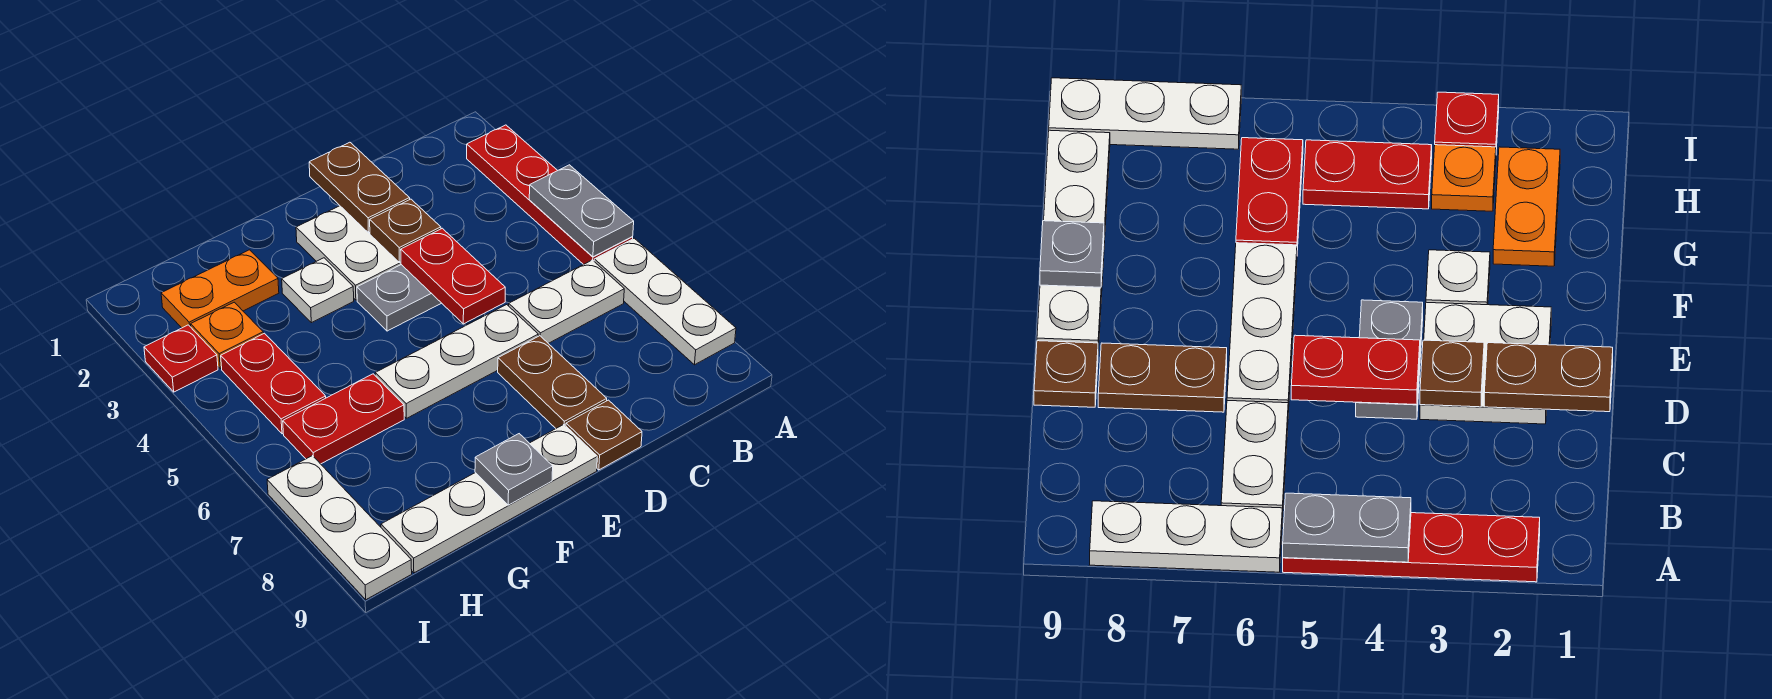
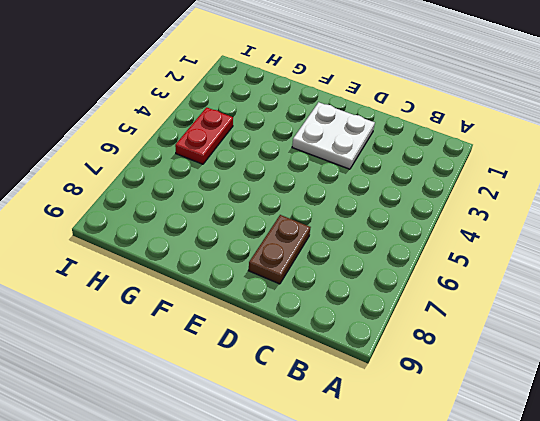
none -> red 1x4 plate [467,125,633,265]
none -> white 1x3 plate [594,238,736,365]
none -> white 1x2 plate [509,260,624,343]

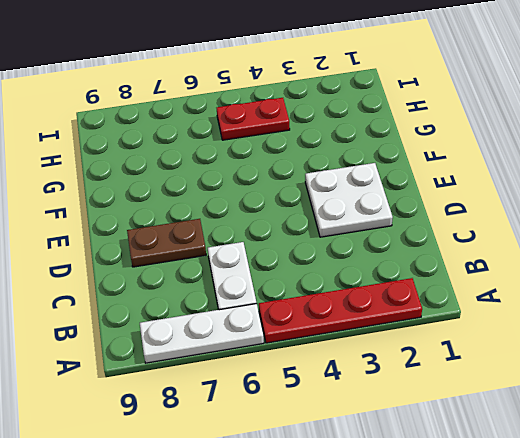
none -> grey 1x2 plate [357,265,441,331]
none -> white 1x3 plate [375,305,538,418]
none -> brown 1x1 plate [566,400,642,470]

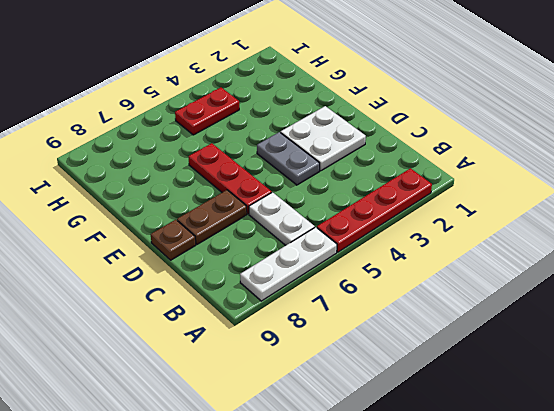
red 1x3 plate [188,143,272,214] -> white 1x3 plate [375,305,538,418]
none -> white 1x4 plate [381,425,597,573]
none -> white 1x1 plate [282,258,354,323]
none -> orange 1x2 plate [161,250,279,328]

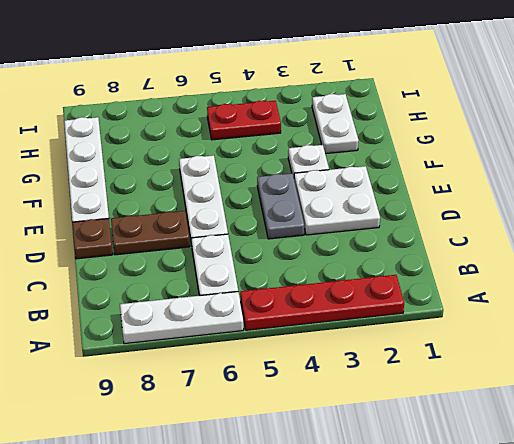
white 1x2 plate [312,94,359,154] -> orange 1x2 plate [161,250,279,328]
none -> red 1x2 plate [283,374,404,464]
none -> orange 1x1 plate [191,302,263,369]
none -> red 1x1 plate [144,325,218,392]

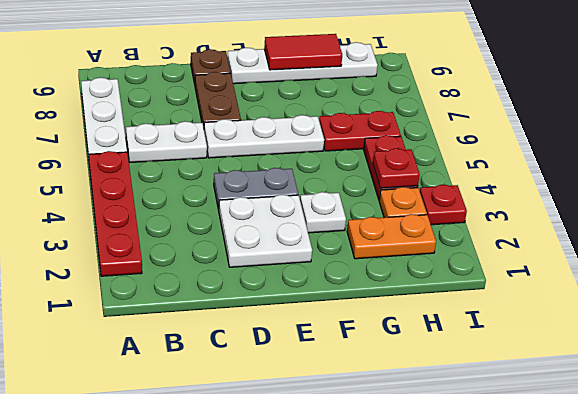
red 1x2 tile [264,34,342,70] -> grey 1x1 plate [475,434,553,505]
red 1x1 plate [373,148,420,188] -> none
none -> white 1x3 plate [267,456,412,600]
none -> grey 1x2 plate [529,165,634,257]
none -> brown 1x2 plate [309,142,410,233]

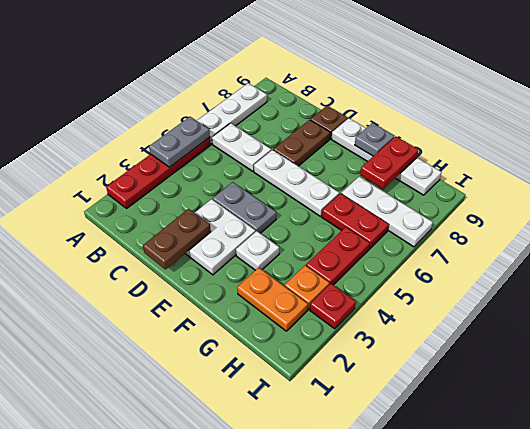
white 1x3 plate [341,177,433,247] -> white 1x3 plate turned to [267,456,412,600]
red 1x2 plate [360,136,419,189] -> red 1x2 plate moved to [401,228,505,324]
none -> brown 1x1 plate [370,199,441,262]

